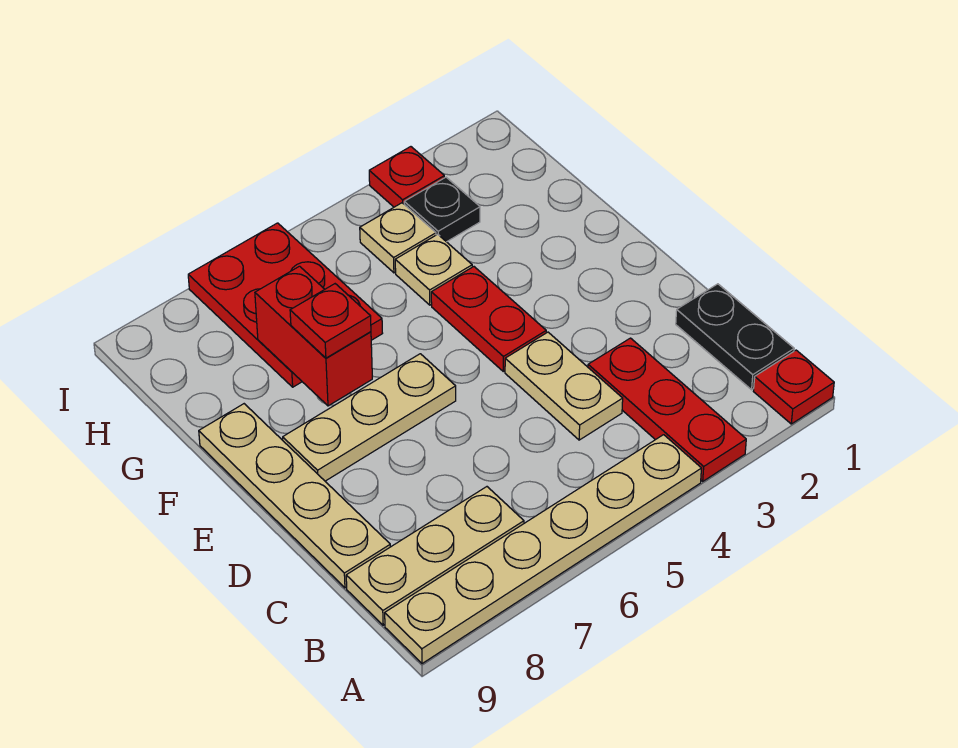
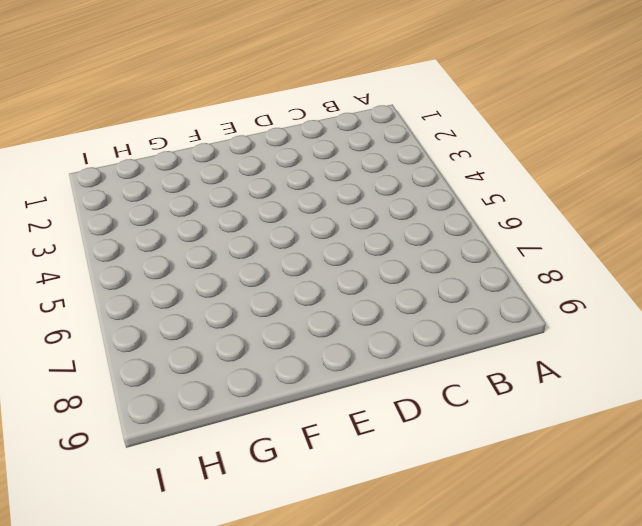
none -> red 1x1 plate [753,350,834,424]
none -> red 1x3 plate [588,338,746,481]
none -> tan 1x6 plate [385,435,702,664]

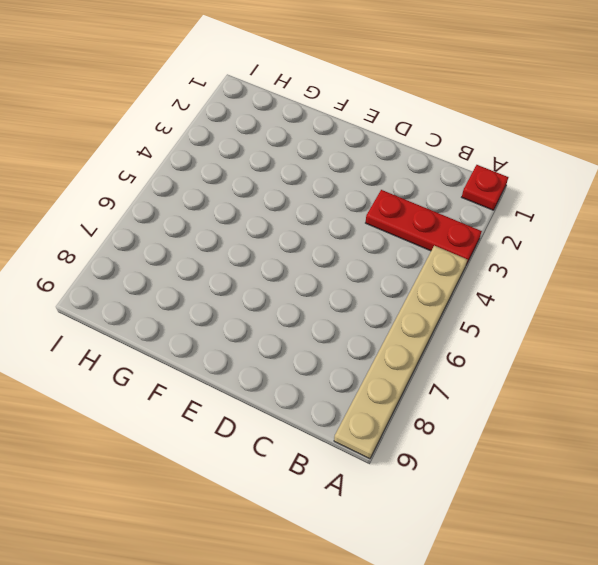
none -> black 1x2 plate [676,284,794,390]
none -> tan 1x3 plate [346,487,524,625]
none -> tan 1x2 plate [505,332,623,440]

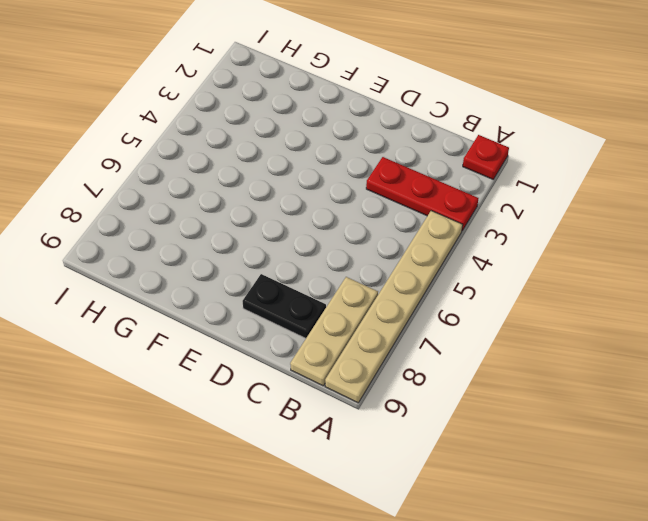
black 1x2 plate [243,274,326,338] -> black 1x2 plate moved to [676,284,794,390]
none -> tan 1x2 plate [505,332,623,440]
none -> tan 1x4 plate [199,404,390,588]
none -> red 1x2 plate [431,267,546,371]

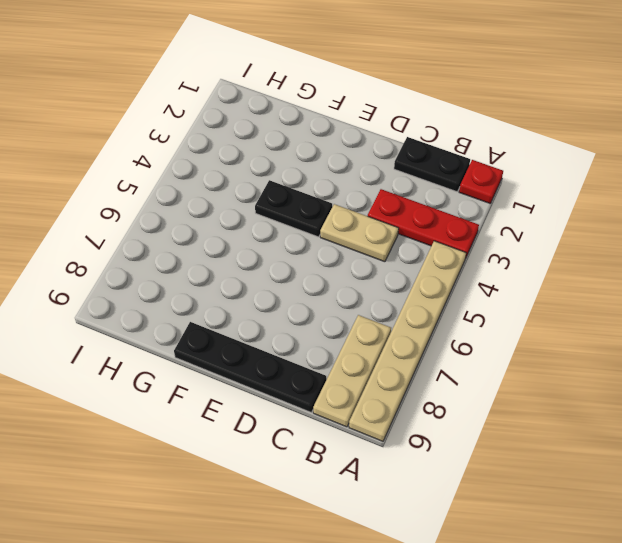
black 1x4 plate [174,322,326,413] -> tan 1x4 plate [199,404,390,588]
black 1x2 plate [255,180,332,237] -> red 1x2 plate [431,267,546,371]
none -> tan 1x3 plate [283,354,456,481]
none -> tan 1x1 plate [395,234,472,305]
none -> red 2x3 plate [188,223,383,387]

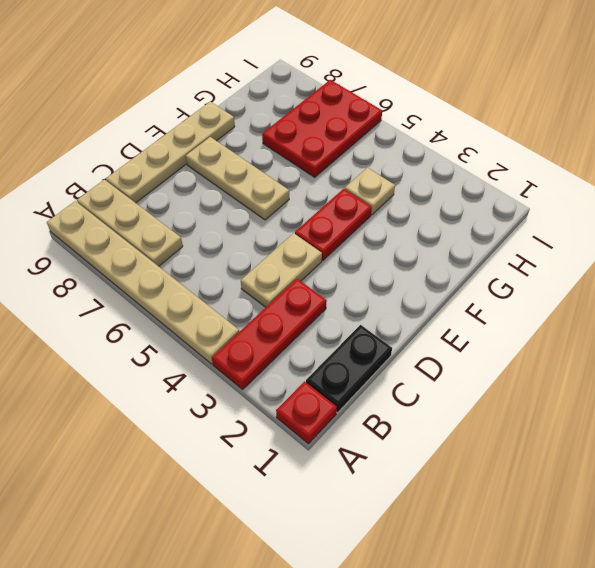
none -> black 1x1 plate [404,177,480,242]
none -> tan 1x1 plate [360,203,436,273]
none -> red 1x1 plate [369,147,444,207]

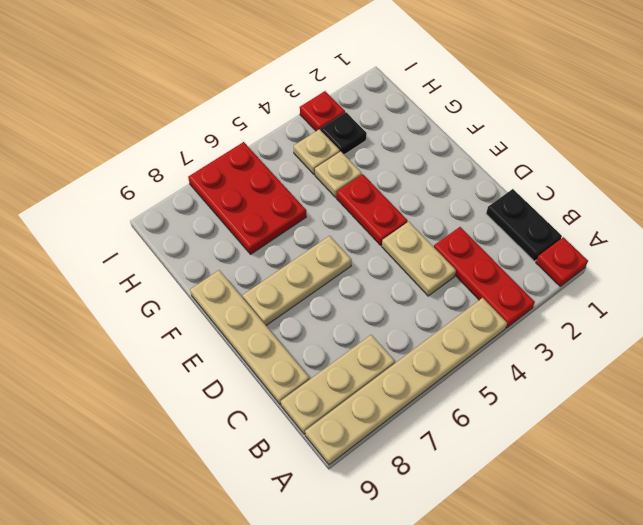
none -> red 1x2 brick [255,266,372,406]
none -> red 1x1 plate [290,284,371,358]

